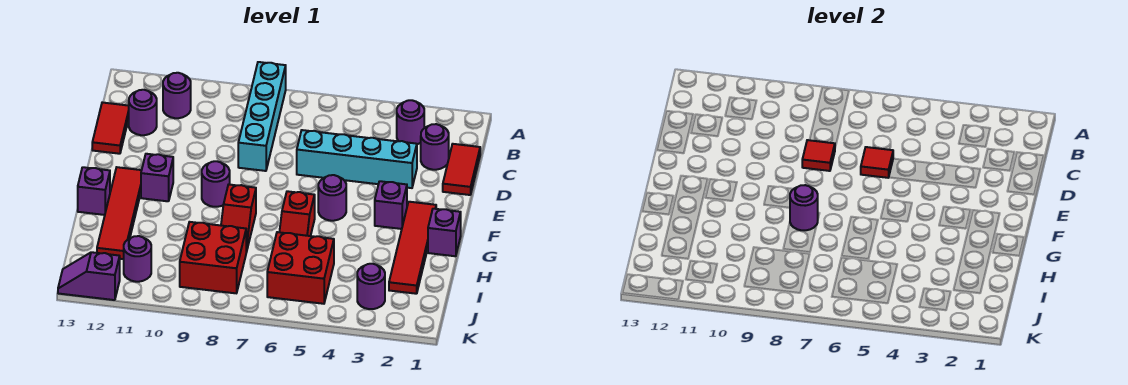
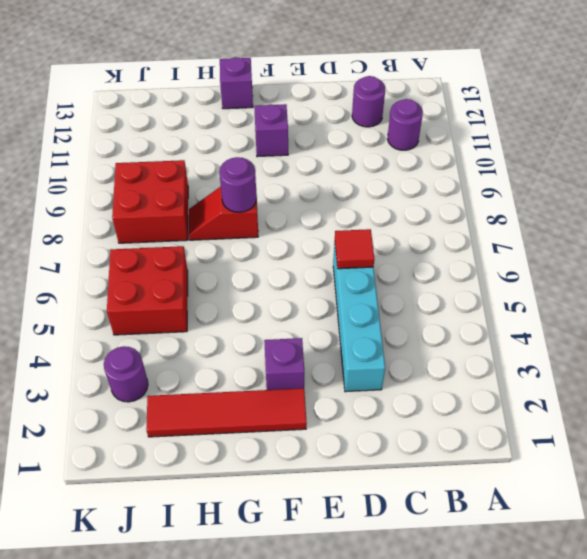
none -> cyan 1x4 brick [238,62,286,171]
none -> purple 1x1 round brick [397,100,424,144]
none -> red 1x2 tile [443,144,480,195]

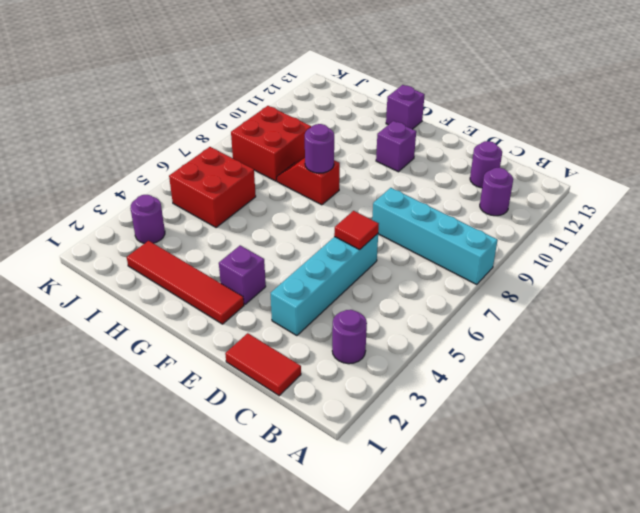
none -> purple 1x1 round brick [421,124,449,170]
none -> red 1x2 tile [92,102,129,154]
none -> purple 1x1 round brick [318,175,346,221]

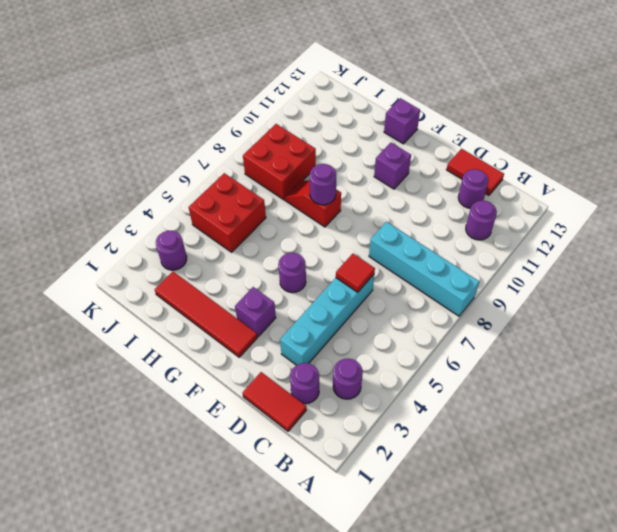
none -> purple 1x1 round brick [202,161,230,207]
none -> red 1x4 tile [97,167,142,259]
none -> purple 1x1 brick [428,209,461,256]

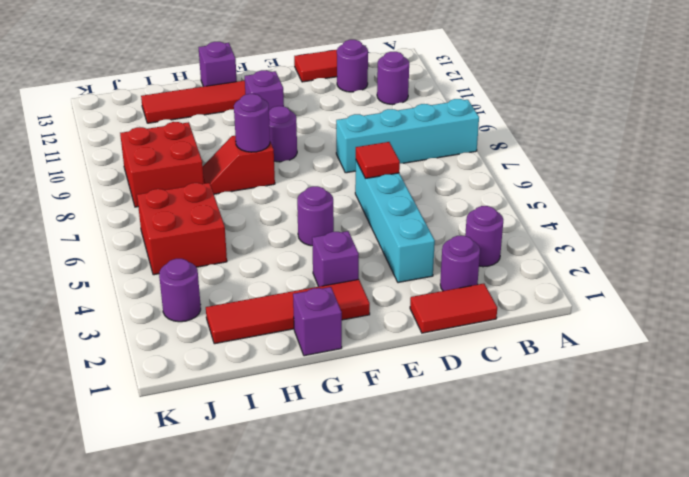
none -> red 1x2 slope [280,191,315,236]
none -> purple 1x1 round brick [124,236,151,282]
none -> purple 1x2 slope [58,252,120,300]

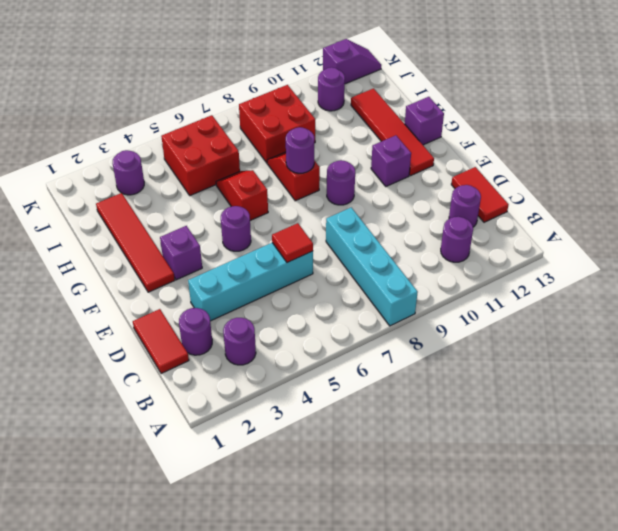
none -> purple 1x1 brick [428,209,461,256]
none -> red 1x1 tile [802,140,835,171]

